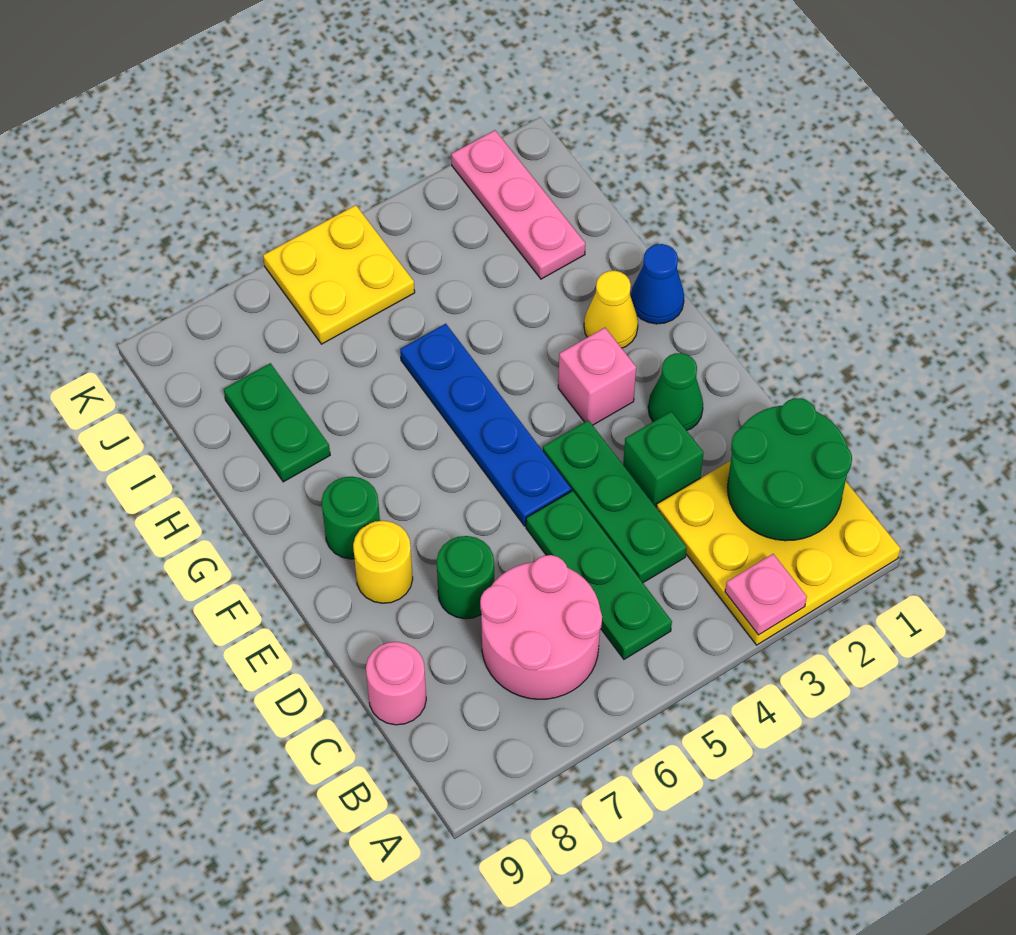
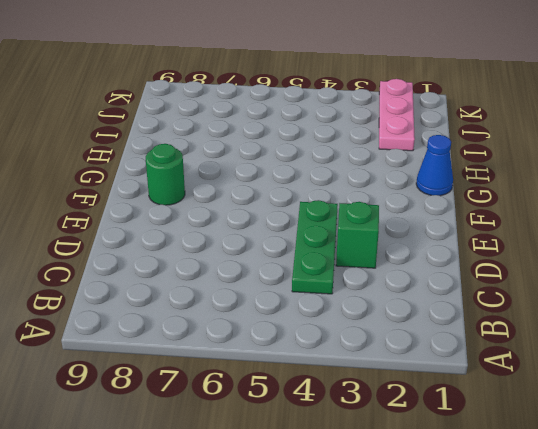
none -> yellow 3x3 plate [656,460,900,645]
none -> green 1x3 plate [526,491,672,659]
none -> pink 2x2 round brick [480,555,602,699]

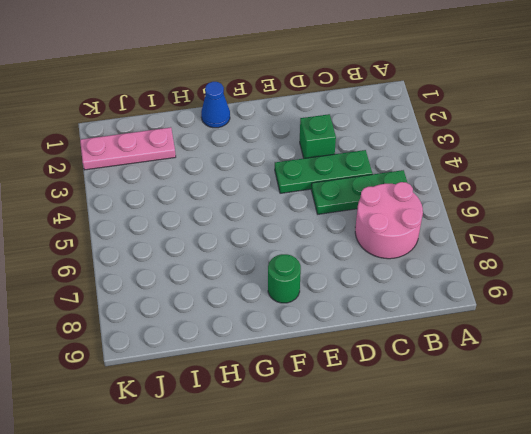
none -> yellow 3x3 plate [656,460,900,645]
none -> pink 1x1 round brick [366,642,426,725]
none -> green 1x1 round brick [437,536,494,619]

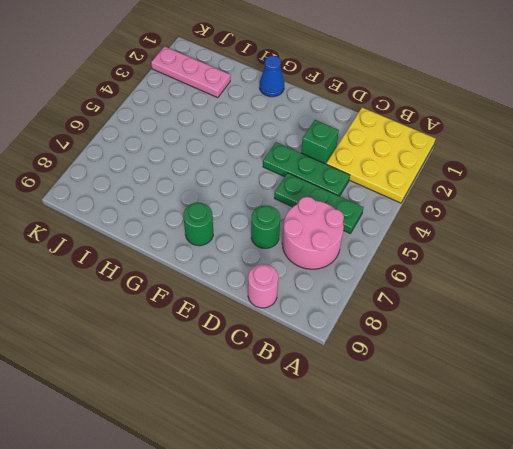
none -> green 1x1 cone [648,353,703,430]
none -> blue 1x4 plate [400,324,571,526]
none -> yellow 1x1 round brick [353,521,413,603]

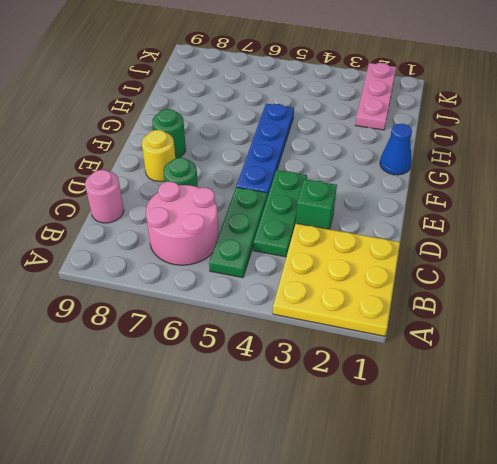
none -> green 1x1 cone [648,353,703,430]
none -> pink 1x1 brick [558,328,636,425]
none -> yellow 1x1 cone [584,271,638,348]

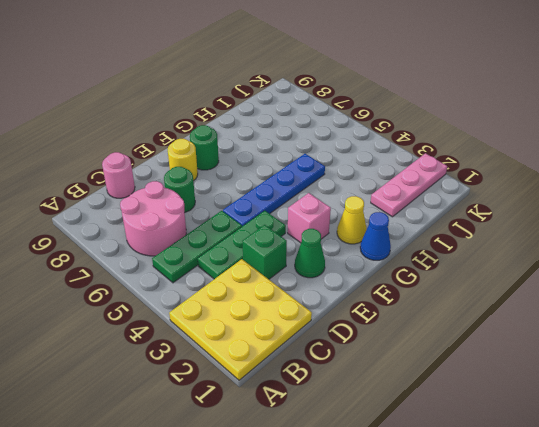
none -> green 1x2 plate [224,363,330,482]
none -> yellow 2x2 plate [263,205,415,344]
none -> pink 1x1 plate [725,554,807,635]

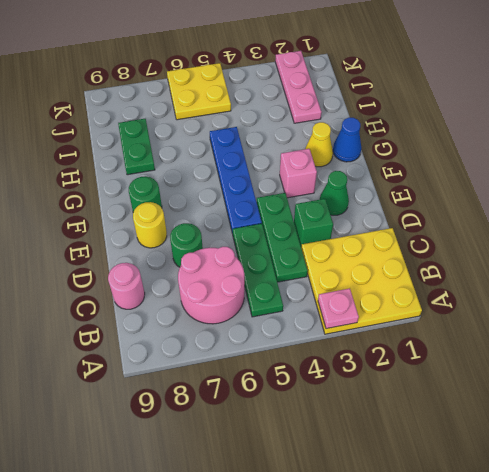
none -> green 2x2 round brick [727,398,852,541]

